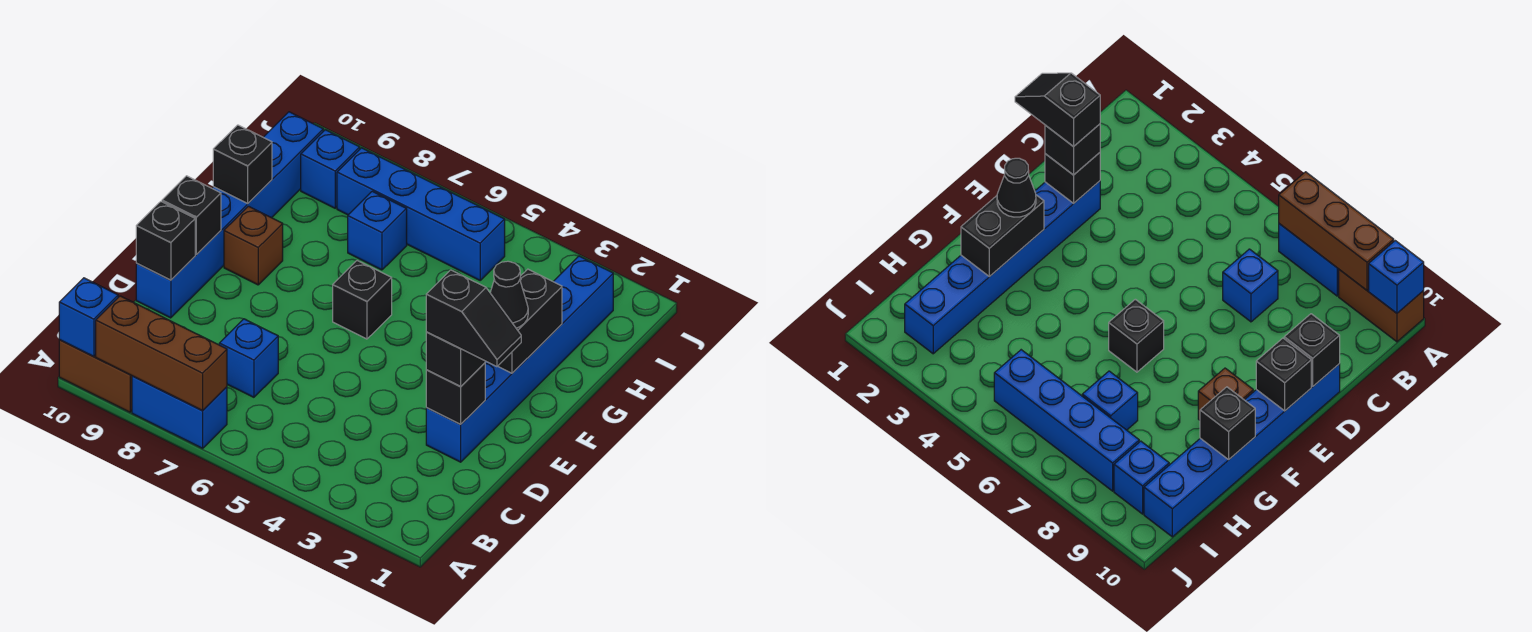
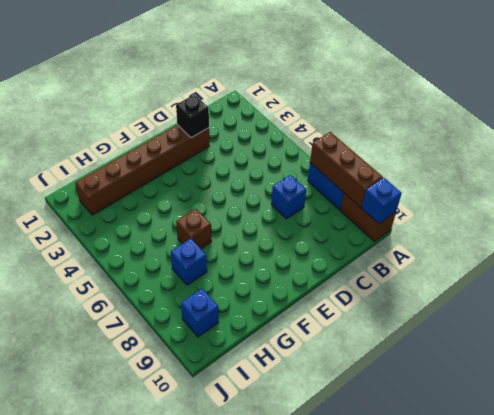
brown 1x6 brick [75,125,209,215] -> blue 1x6 brick [426,256,613,462]
brown 1x1 brick [176,209,212,249] -> brown 1x1 brick moved to [224,206,283,285]
none -> blue 1x6 brick [136,112,323,318]
none -> black 1x1 brick [333,261,392,339]
none -> blue 1x4 brick [337,148,505,280]

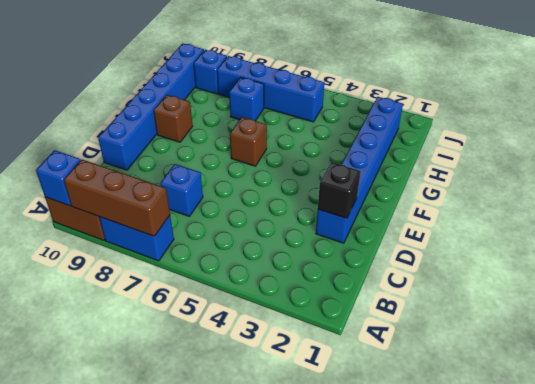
brown 1x1 brick [230,117,267,166] -> black 1x1 brick [333,261,392,339]
none -> black 1x1 brick [136,202,195,280]
none -> black 1x1 brick [162,176,221,255]
none -> black 1x2 brick [498,269,562,373]

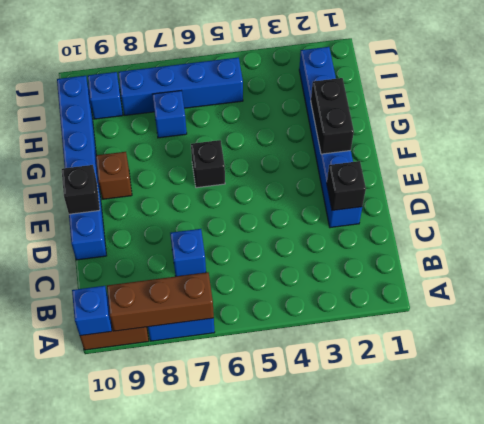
none -> black 1x1 brick [136,202,195,280]
none -> black 1x1 brick [213,125,272,203]
none -> black 1x1 brick [426,332,485,386]

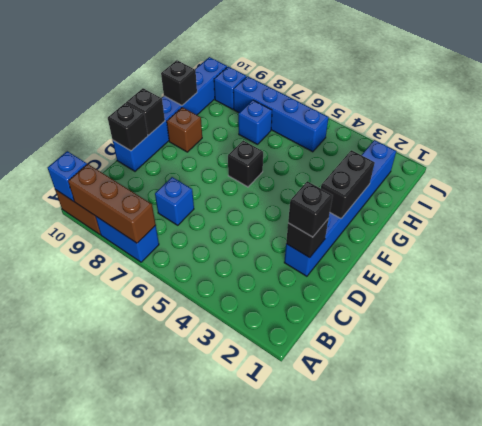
none -> black 1x1 cone [490,261,528,328]
none -> black 1x2 slope [426,270,521,367]

